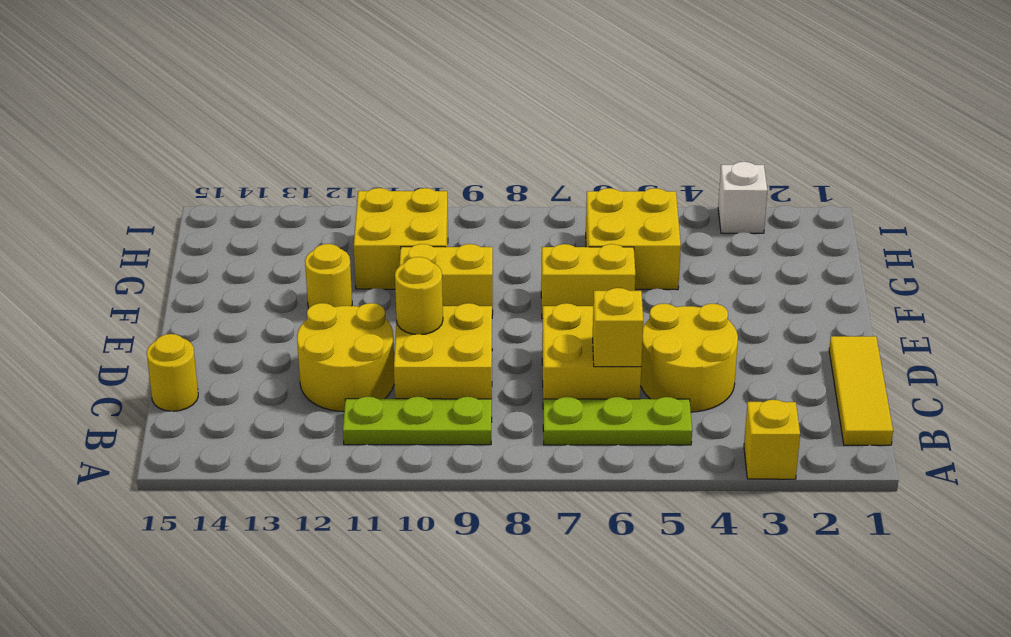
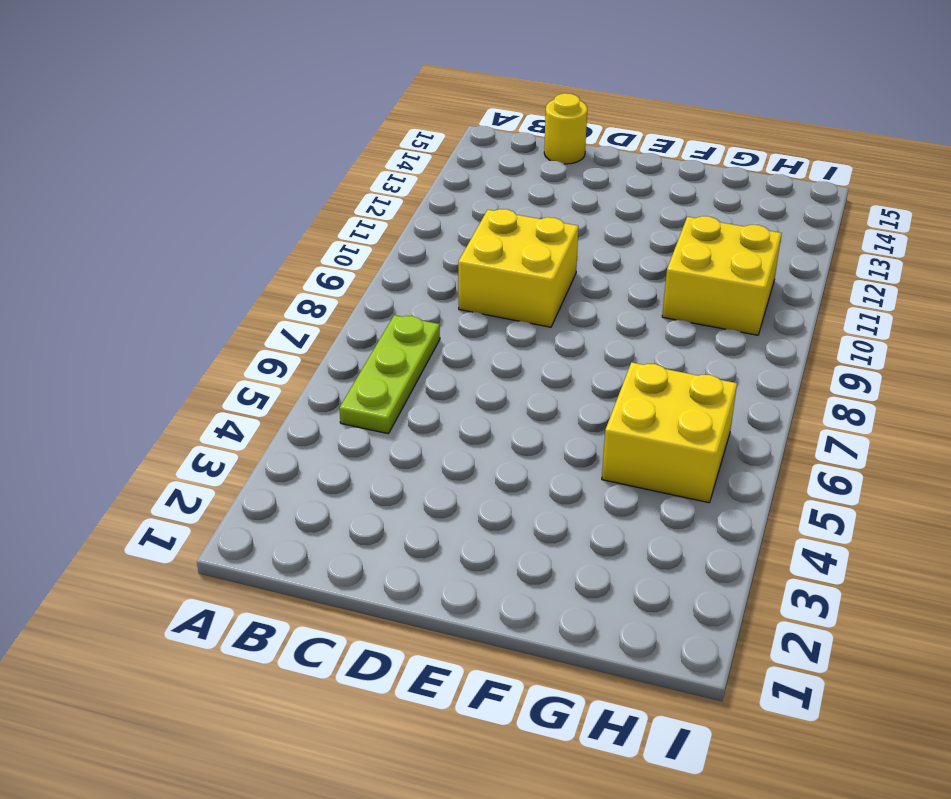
none -> yellow 1x1 brick [744,400,800,479]
none -> yellow 1x3 tile [829,336,893,445]
none -> lime 1x3 plate [343,397,492,445]

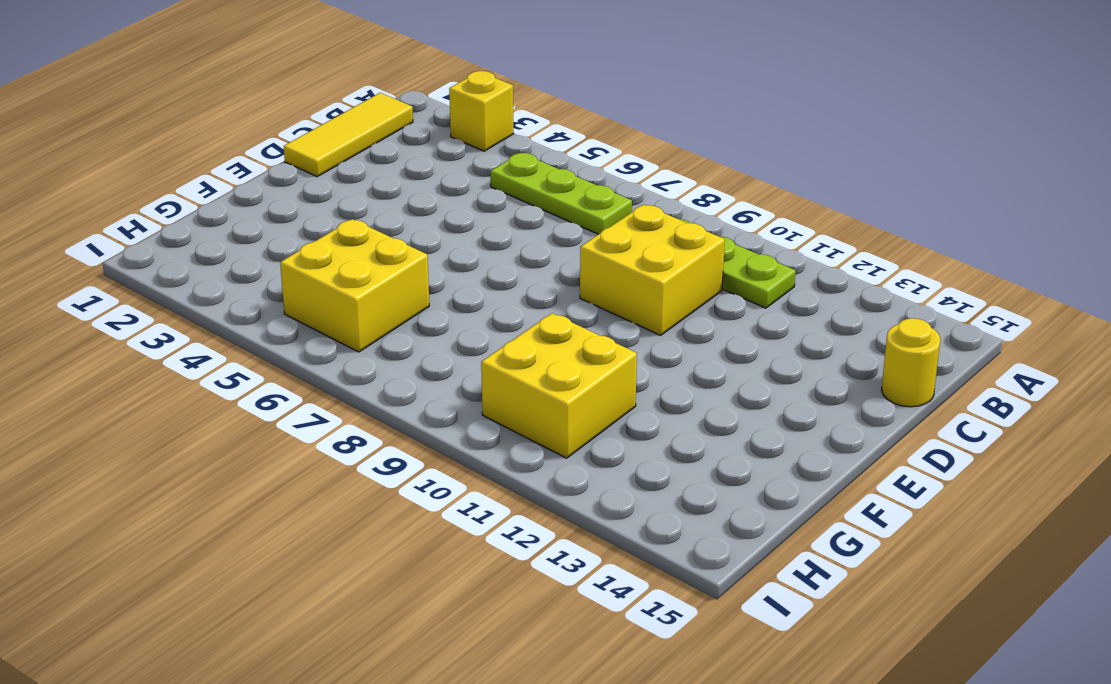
none -> yellow 2x2 round brick [641,303,738,412]
none -> yellow 2x2 brick [542,303,641,399]
none -> yellow 2x2 round brick [297,303,394,412]

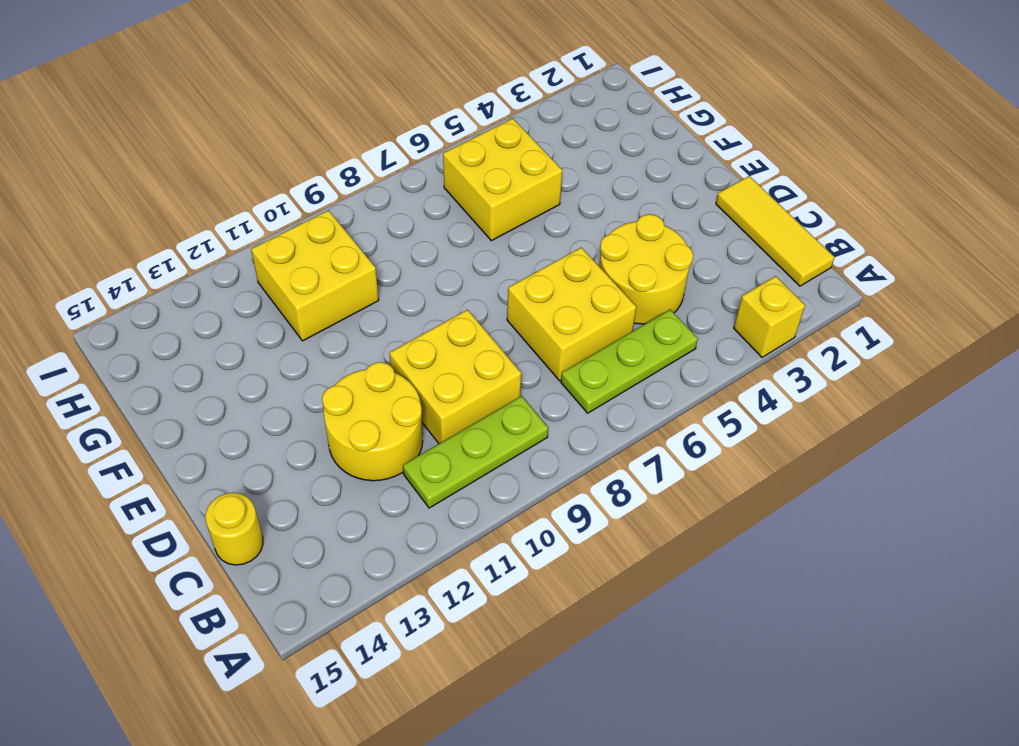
none -> yellow 1x2 brick [541,244,636,319]
none -> yellow 1x2 brick [400,244,493,315]
none -> yellow 1x1 round brick [305,244,352,309]

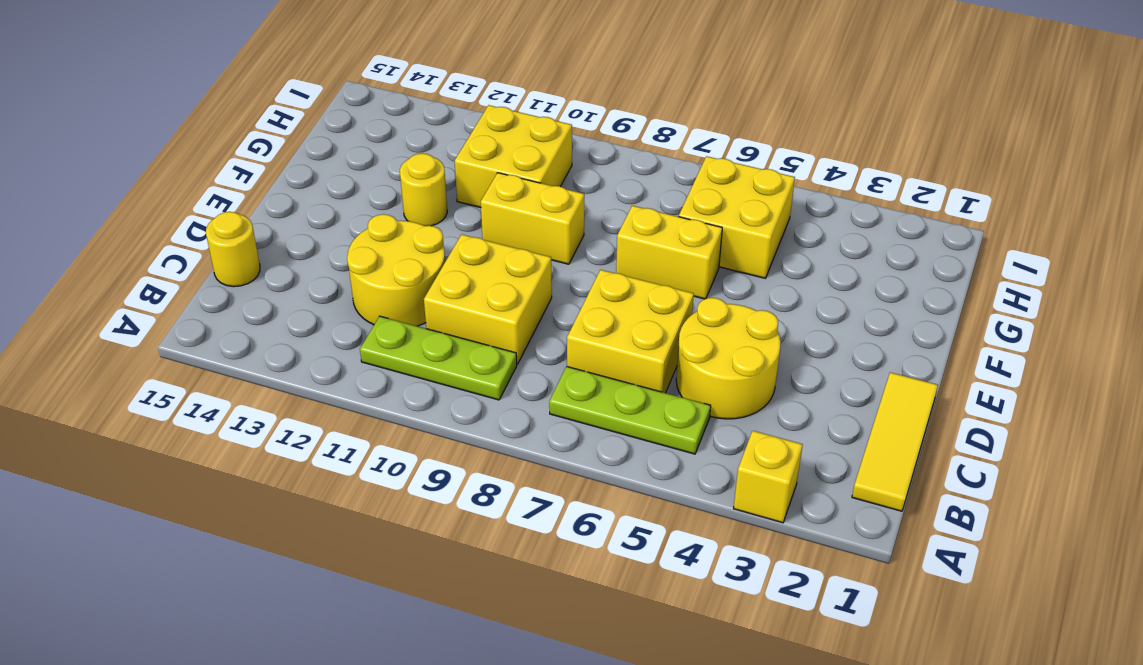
none -> white 1x1 brick [718,162,767,233]
none -> yellow 1x1 brick [593,288,643,367]
none -> yellow 1x1 round brick [395,257,443,335]

